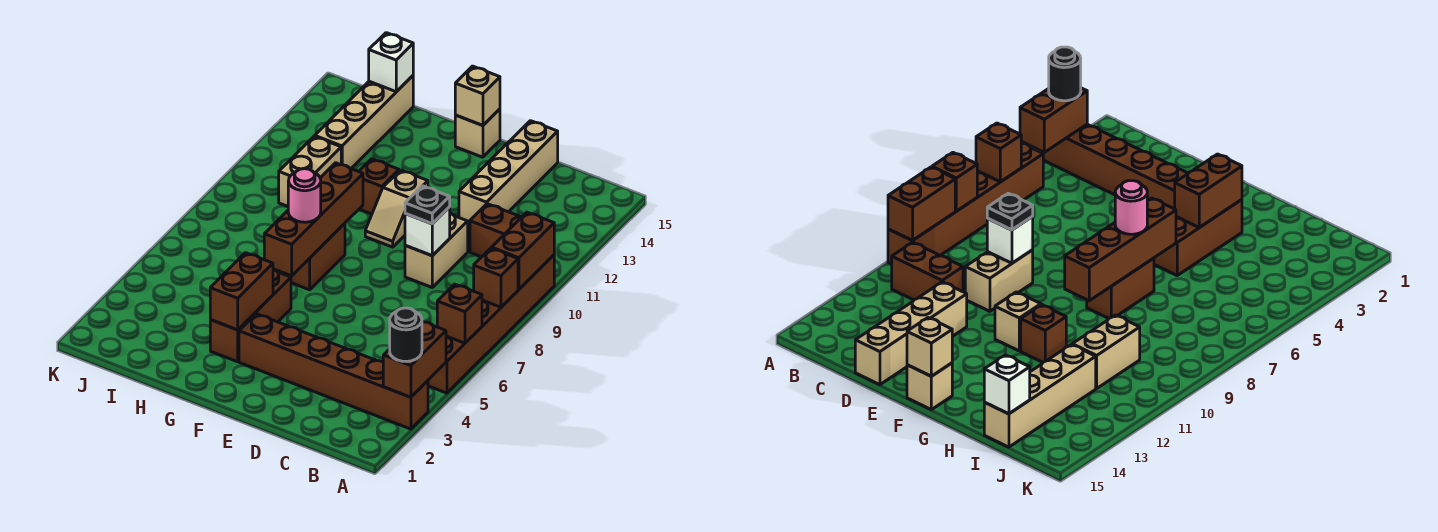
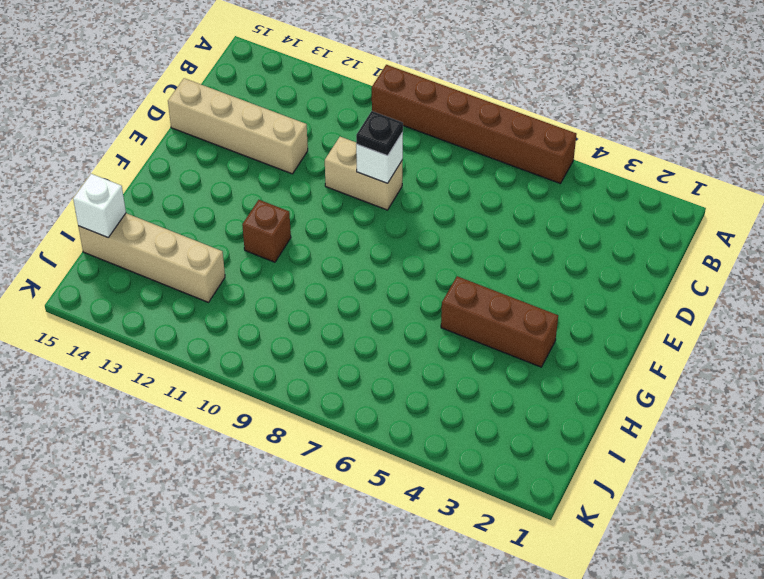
none -> brown 1x6 brick [239,314,428,429]
none -> brown 1x2 brick [470,204,521,257]
none -> tan 1x2 slope [365,170,428,247]

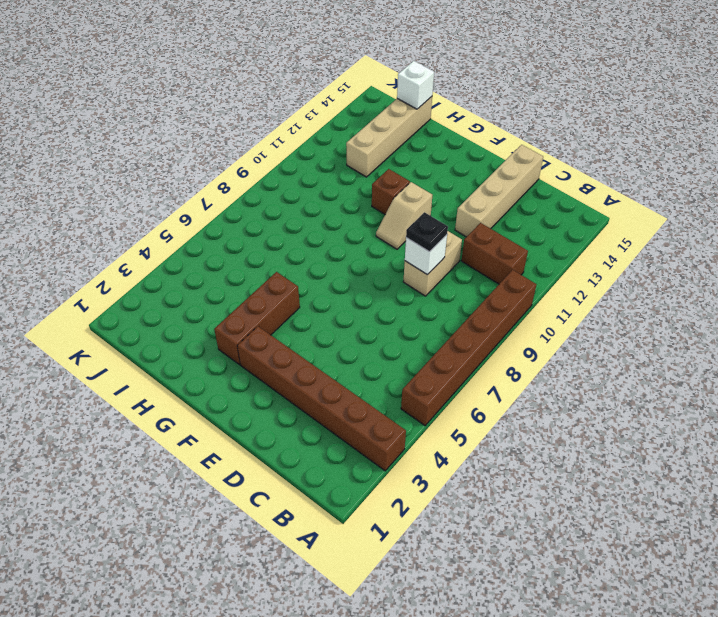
none -> tan 1x1 brick [455,109,500,157]
none -> brown 1x2 brick [282,223,345,290]
none -> tan 1x2 brick [279,136,341,206]

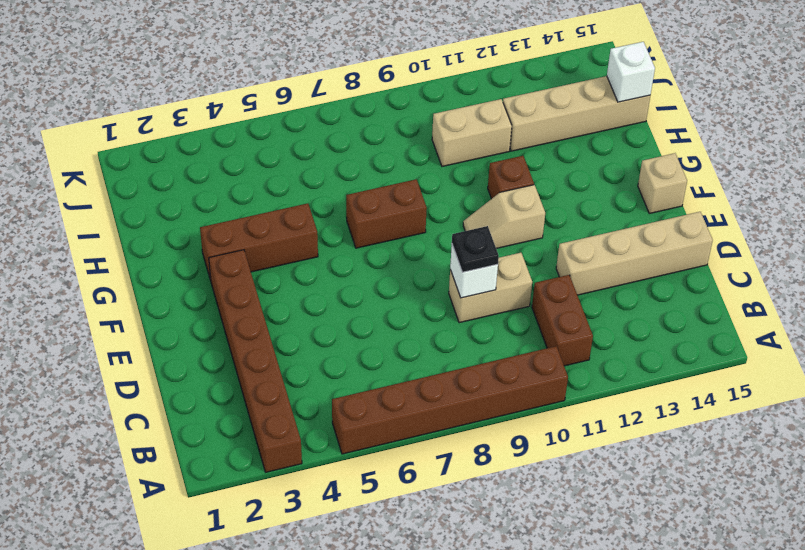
none -> brown 1x2 brick [383,321,446,397]
none -> brown 1x1 brick [437,284,482,343]
none -> brown 1x1 brick [474,248,518,307]

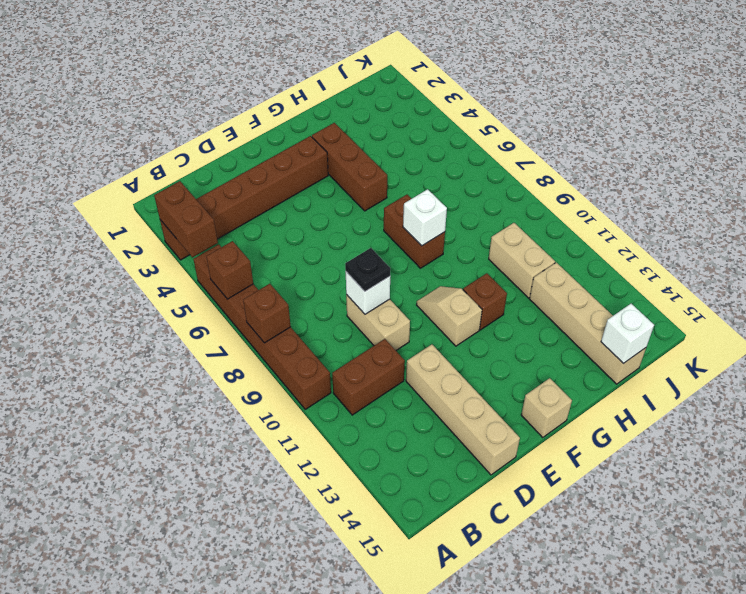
white 1x1 brick [403,189,447,246] -> brown 1x4 brick [264,163,363,276]
none -> brown 1x2 brick [492,212,554,289]
none -> tan 1x1 brick [455,66,500,126]
none -> brown 1x2 brick [210,253,273,330]

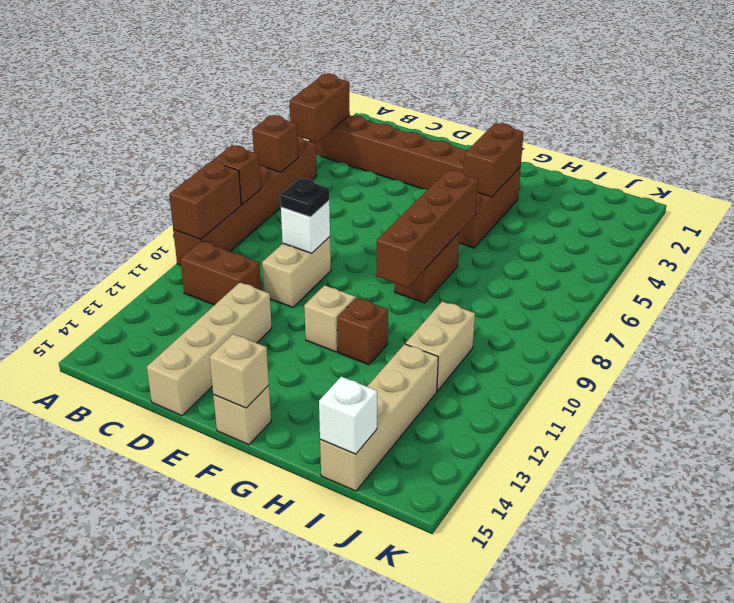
none -> black 1x1 round brick [390,308,422,362]
none -> pink 1x1 round brick [288,169,321,222]

